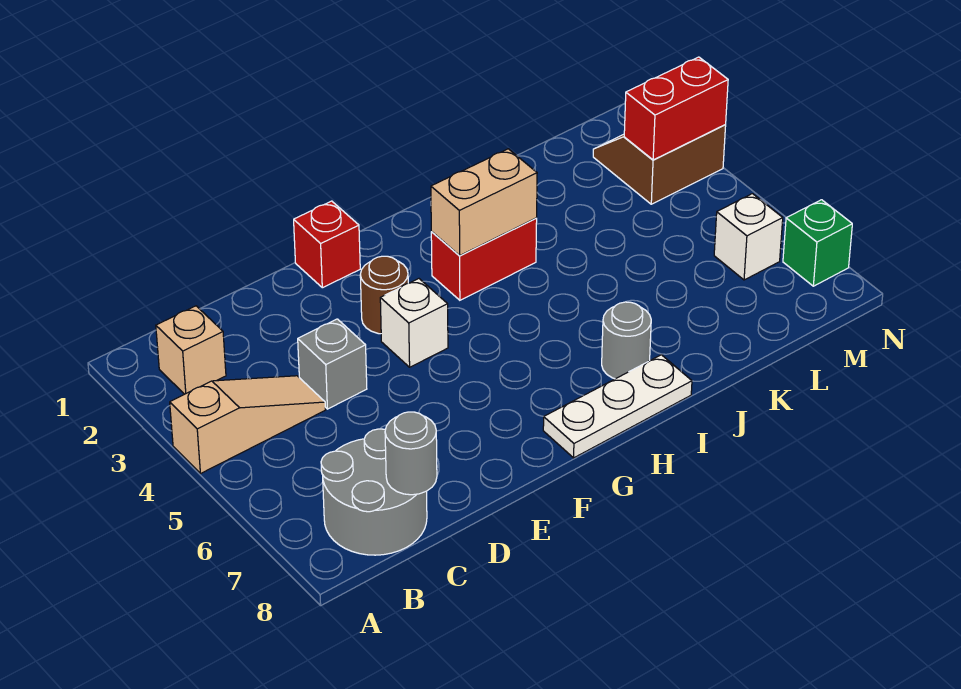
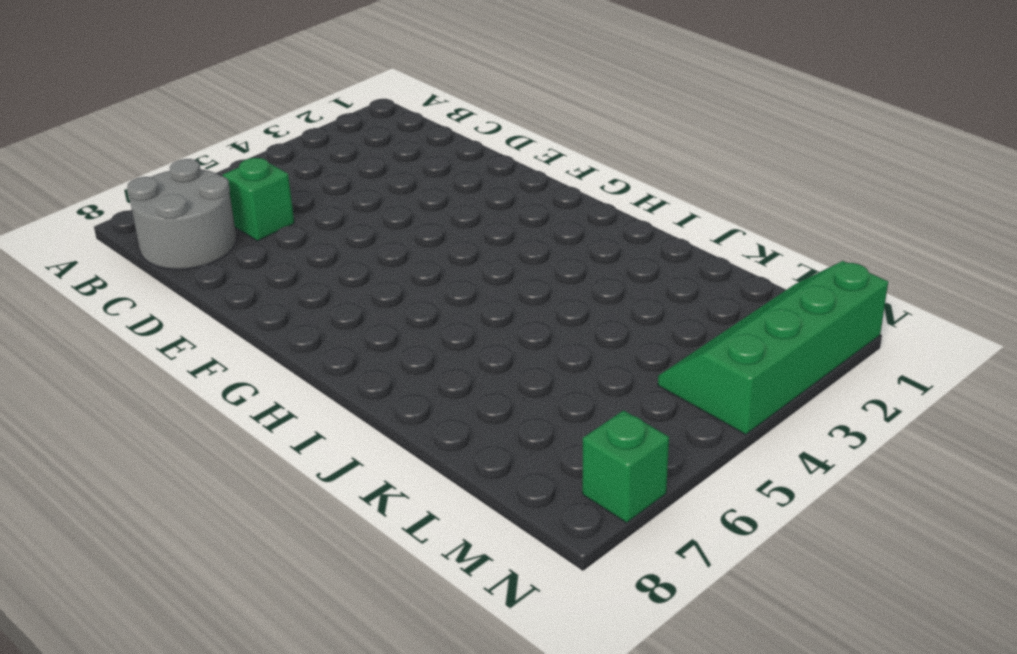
green 1x1 brick [222,158,294,241] -> none
green 2x4 slope [658,261,888,435] -> brown 2x2 slope [593,125,726,204]
none -> tan 1x3 slope [170,376,325,474]
none -> tan 1x1 brick [156,306,226,394]
none -> grey 1x1 brick [298,319,367,409]

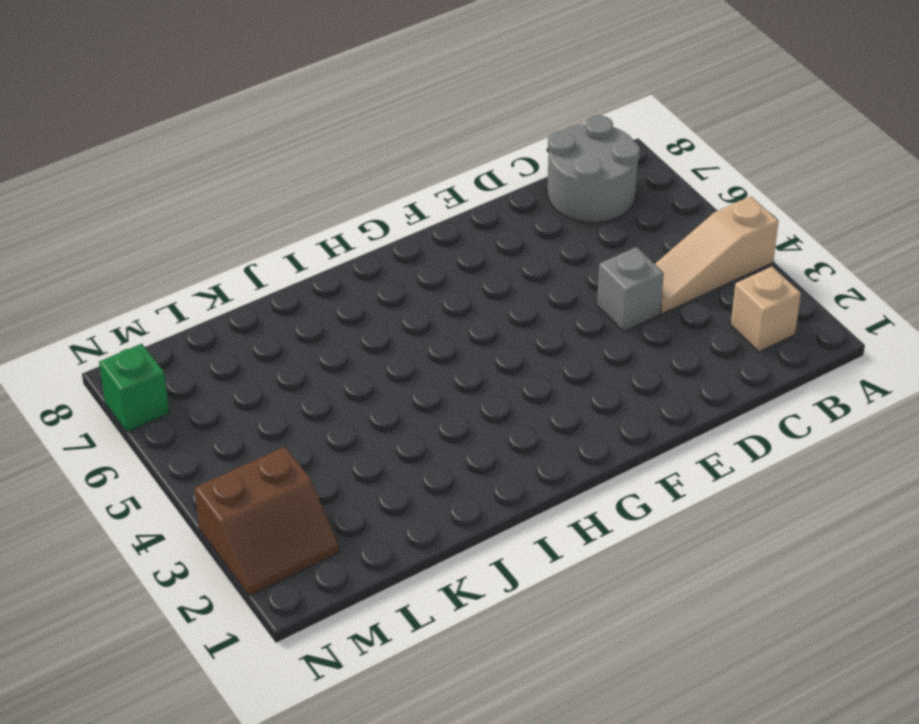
none -> red 1x1 brick [294,201,360,288]
none -> brown 1x1 round brick [360,256,408,334]
none -> white 1x1 brick [380,279,448,367]

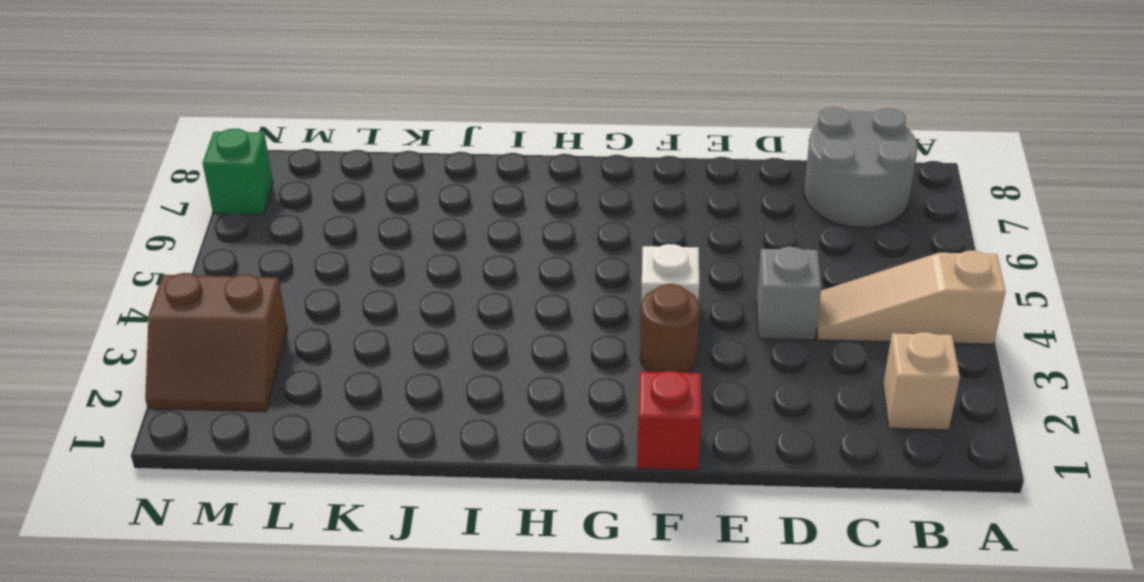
none -> white 1x3 plate [543,355,692,458]
none -> red 1x2 brick [431,218,537,300]
none -> grey 1x1 round brick [602,302,651,379]

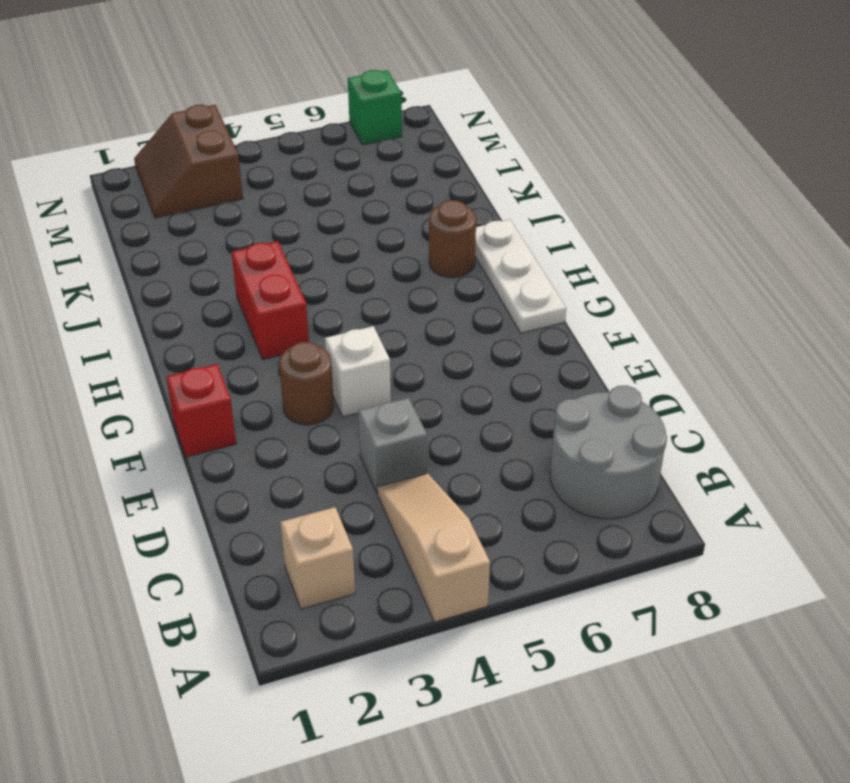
brown 1x1 round brick [429,200,476,278] -> grey 1x1 round brick [602,302,651,379]
none -> white 1x1 brick [714,194,783,280]
none -> grey 1x1 round brick [385,412,437,495]
none -> tan 1x2 brick [431,149,537,255]

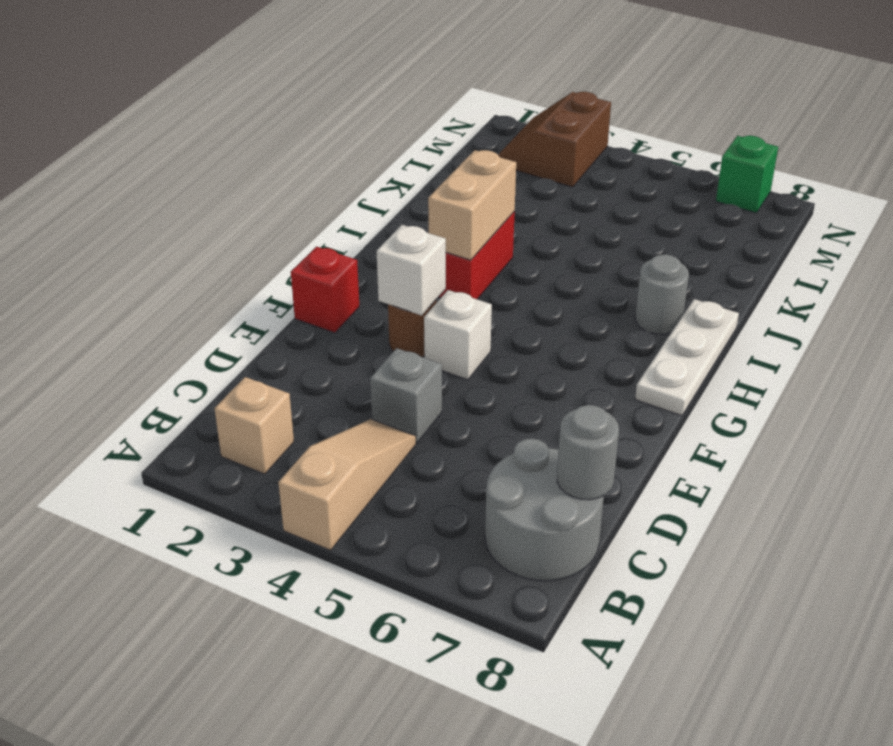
white 1x1 brick [377,225,446,316] -> white 1x1 brick moved to [714,194,783,280]
none -> red 1x2 brick [624,57,728,160]

